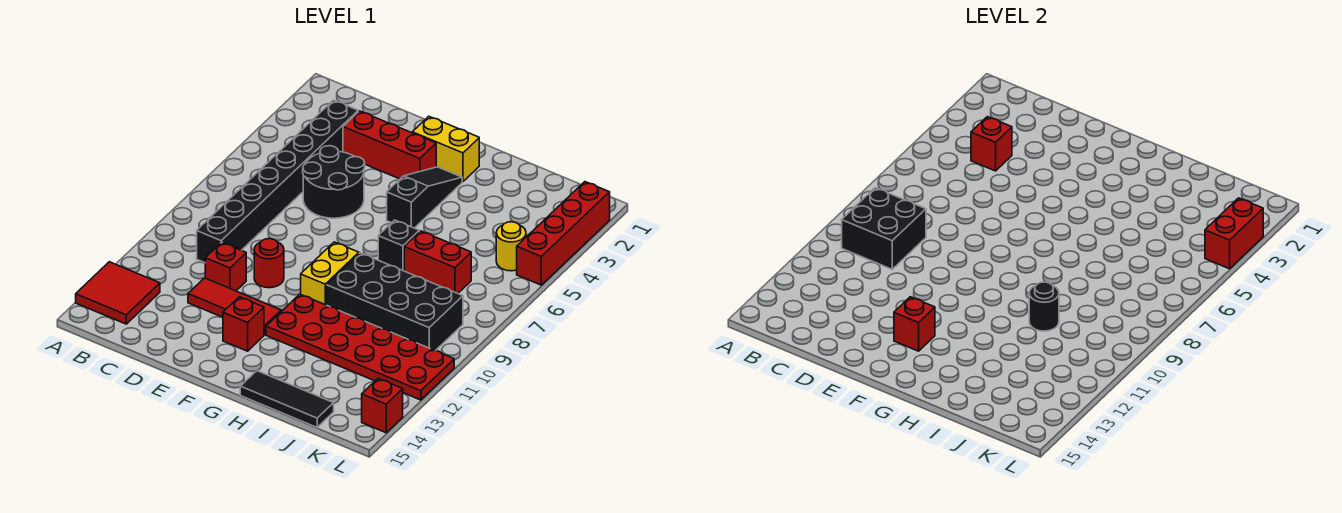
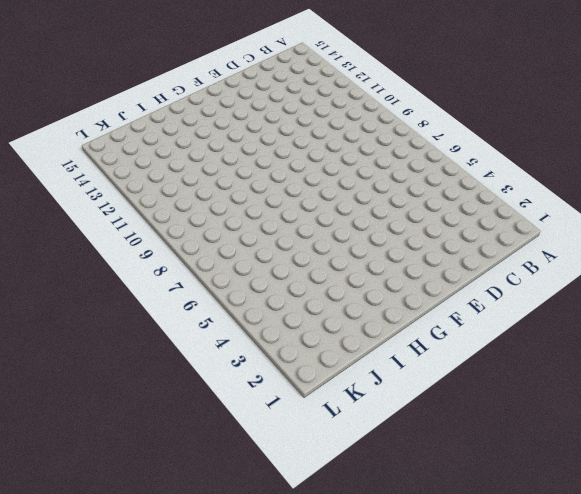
none -> red 2x2 tile [76,262,160,324]
none -> black 1x8 brick [197,100,358,263]
none -> red 1x3 brick [343,111,436,179]

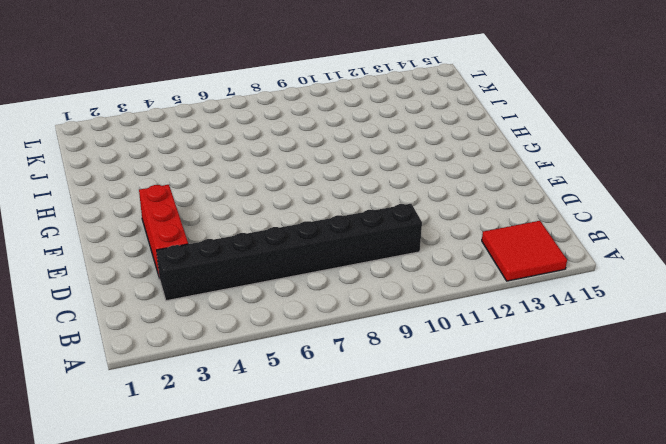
none -> black 2x2 round brick [303,146,365,218]
none -> red 1x1 brick [205,242,246,291]
none -> red 1x3 tile [188,278,281,335]

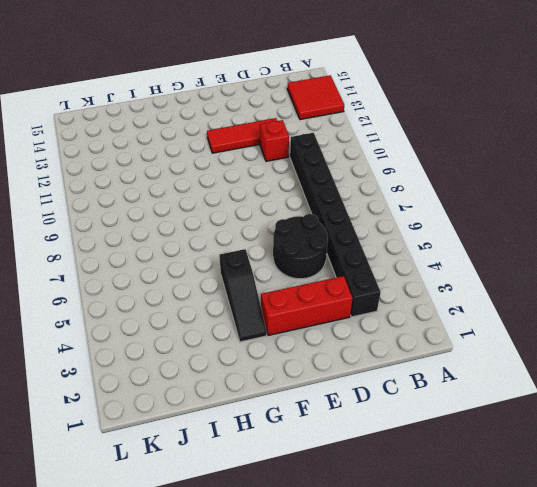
none -> red 1x1 round brick [254,239,284,288]
none -> yellow 1x2 brick [412,116,479,182]
none -> red 1x1 brick [223,297,264,351]

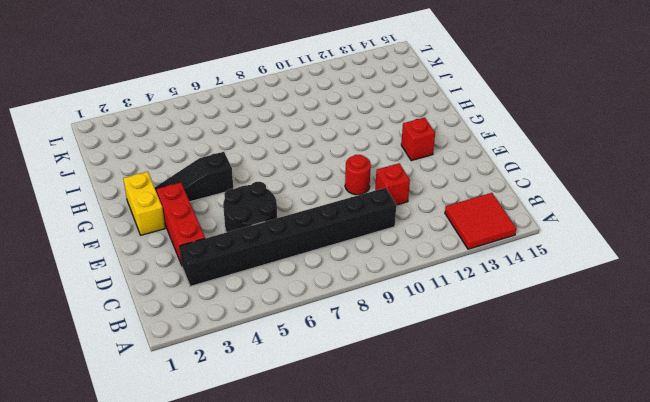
none -> red 1x3 tile [188,278,281,335]
none -> yellow 1x2 brick [301,242,359,305]
none -> red 2x6 plate [266,294,454,400]

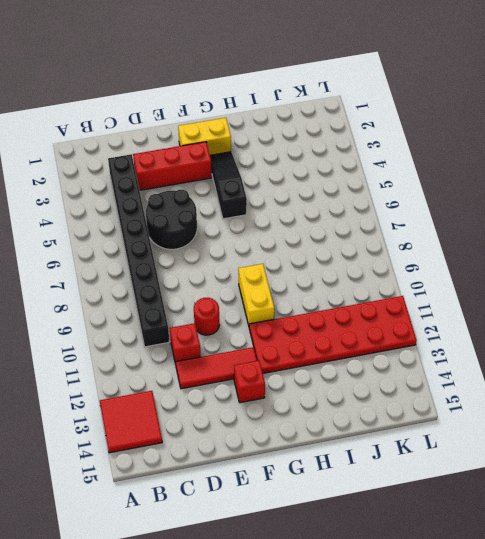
none -> black 1x1 brick [378,220,419,271]
none -> black 2x4 brick [327,253,463,351]
none -> black 1x3 tile [240,371,334,427]

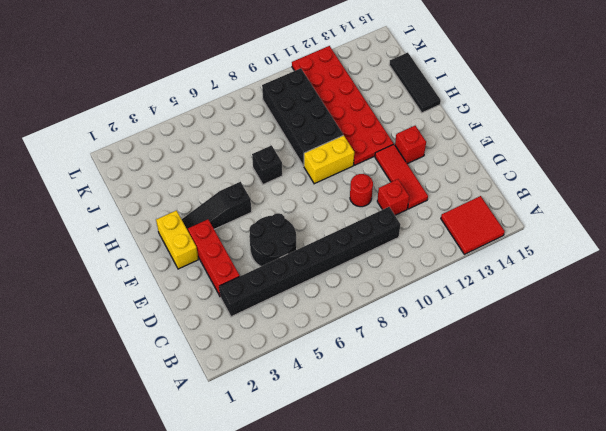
none -> red 1x2 brick [404,231,471,293]
none -> yellow 1x1 round brick [496,222,526,271]
none -> red 1x4 brick [517,182,610,285]

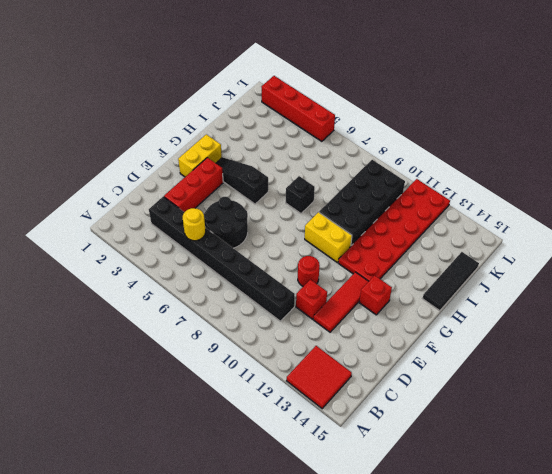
yellow 1x1 round brick [183,208,206,241] -> yellow 1x1 round brick moved to [496,222,526,271]
none -> red 1x2 brick [404,231,471,293]
none -> red 1x1 brick [362,378,403,433]
none -> black 2x2 brick [842,188,926,269]

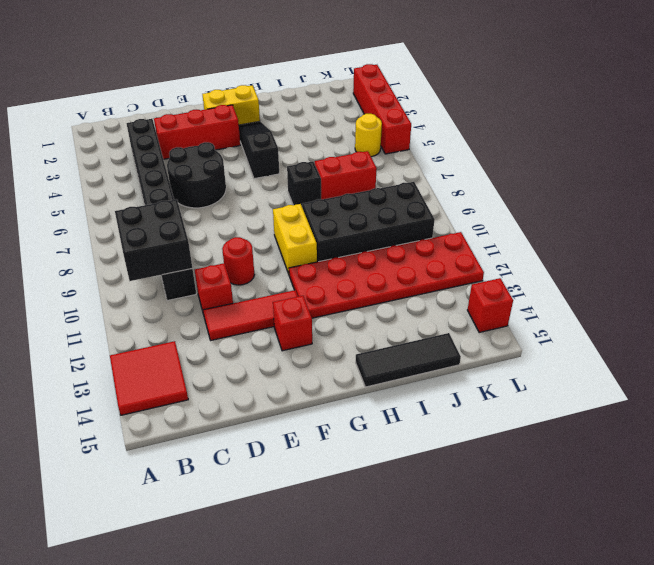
none -> red 1x1 brick [971,117,1012,171]
none -> red 1x1 brick [894,297,935,351]
none -> black 1x1 round brick [1029,282,1059,331]

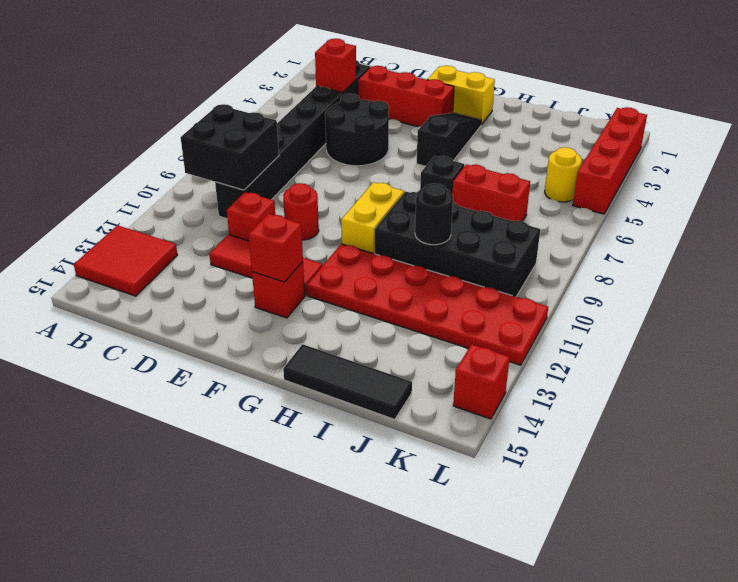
none -> red 1x2 brick [1205,198,1263,269]

